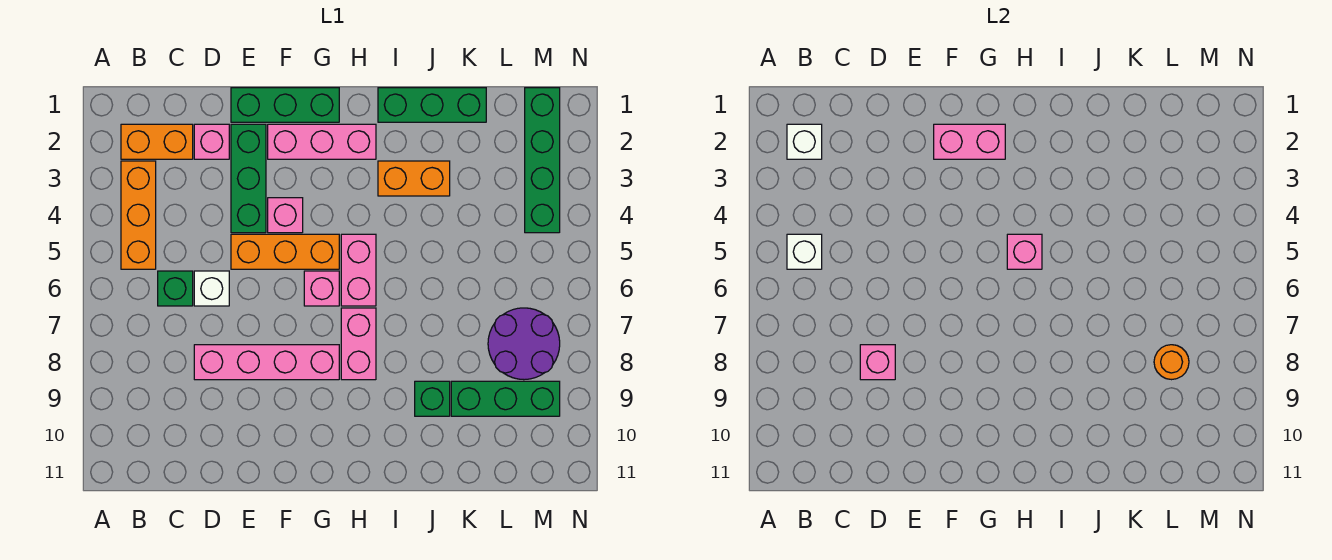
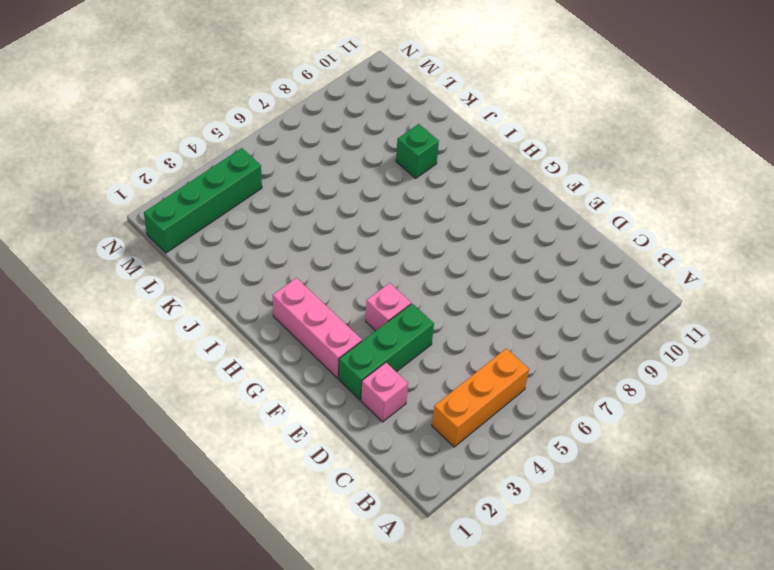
none -> orange 1x2 brick [121,124,193,159]
none -> green 1x1 brick [158,271,193,306]
none -> white 1x1 brick [194,271,229,306]

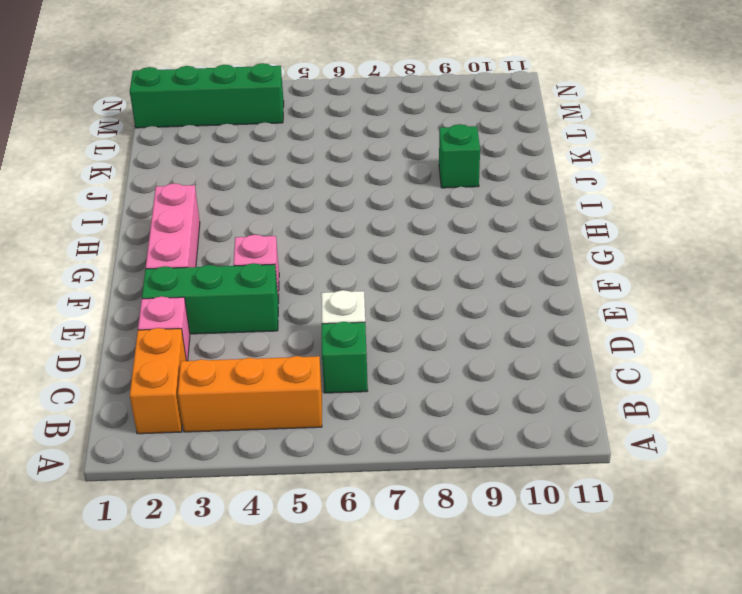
none -> pink 1x4 brick [194,345,339,380]
none -> green 1x3 brick [231,88,339,122]
none -> orange 1x3 brick [231,234,339,269]

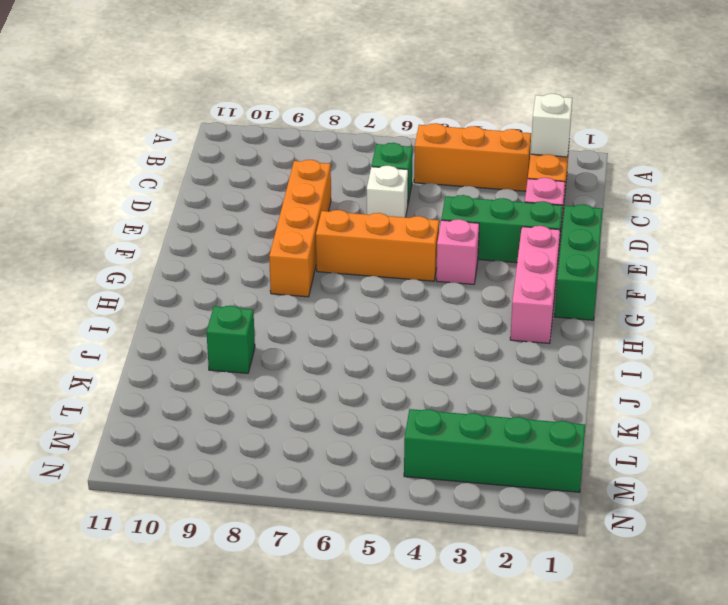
orange 1x4 brick [269,160,331,297] -> pink 1x4 brick [194,345,339,380]
orange 1x3 brick [316,210,439,281] -> orange 1x3 brick turned to [231,234,339,269]
none -> pink 1x1 brick [304,271,339,306]
none -> pink 1x2 brick [341,234,376,306]
none -> pink 1x2 brick [341,308,376,380]

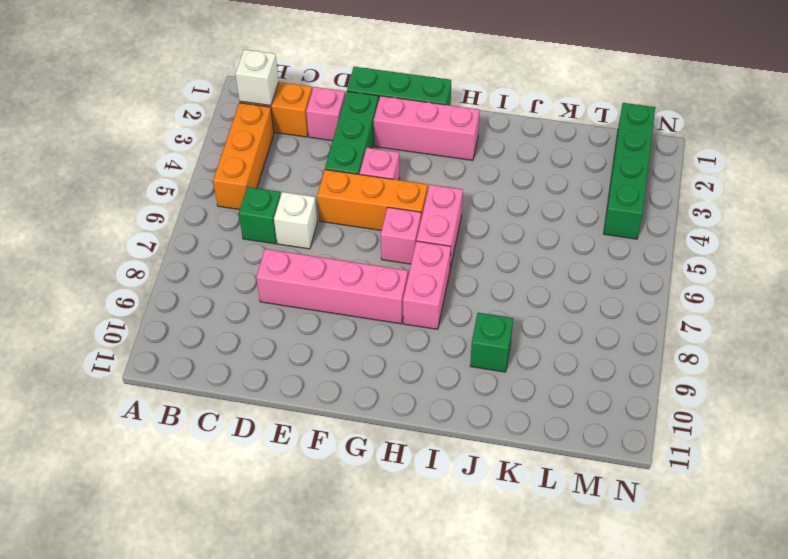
none -> green 1x3 brick [378,88,486,122]
none -> orange 1x2 brick [378,161,450,196]
none -> green 1x3 brick [451,381,560,416]

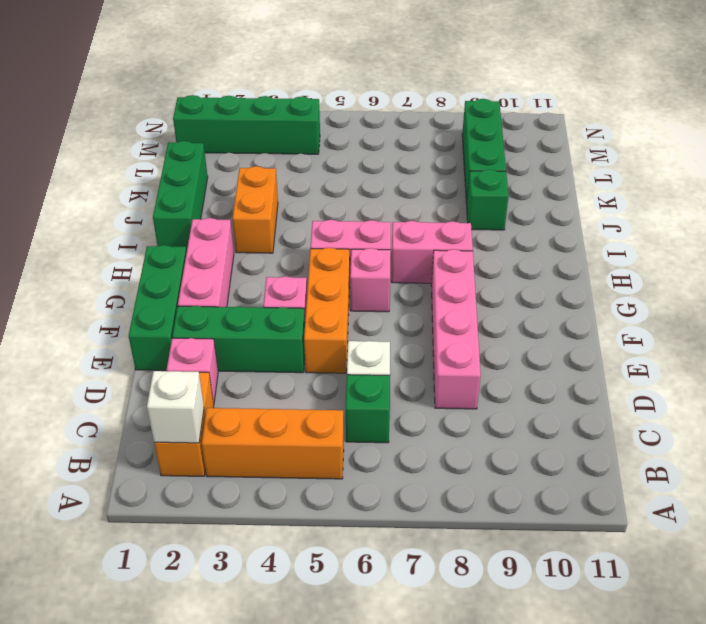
none -> purple 2x2 round brick [488,308,560,380]
none -> white 1x1 brick [787,234,822,269]
none -> pink 1x1 brick [860,345,895,380]

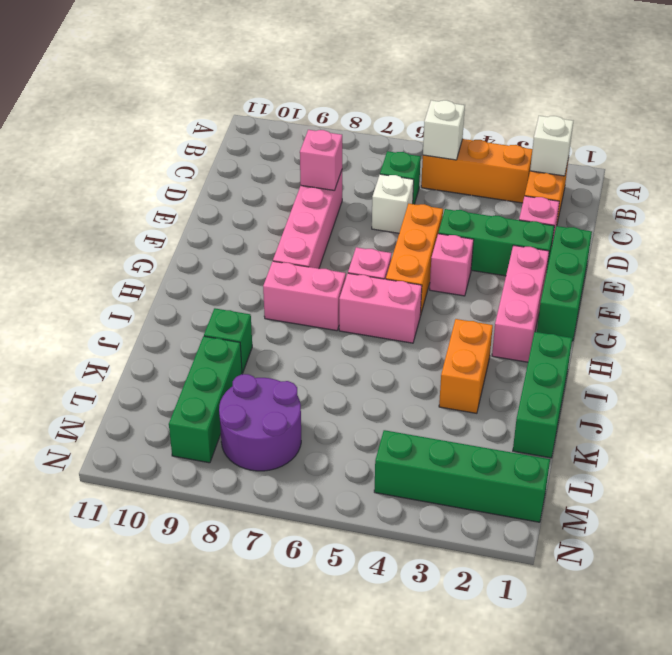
none -> pink 1x2 brick [934,124,1005,159]
none -> pink 1x1 brick [1007,234,1042,269]
none -> orange 1x1 round brick [1154,345,1189,380]

